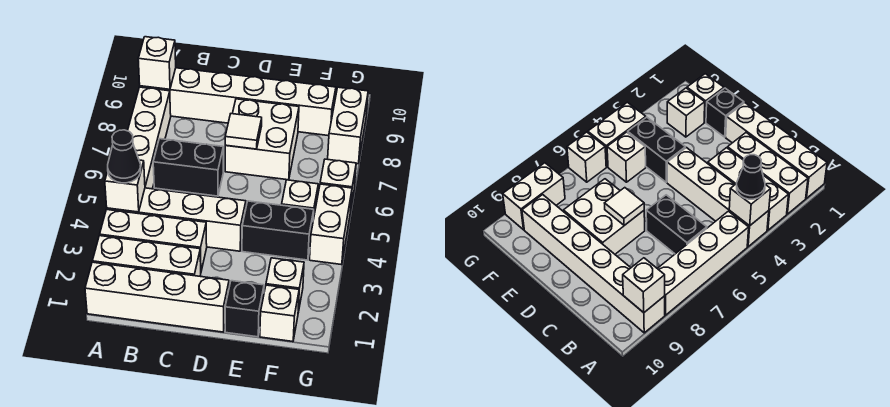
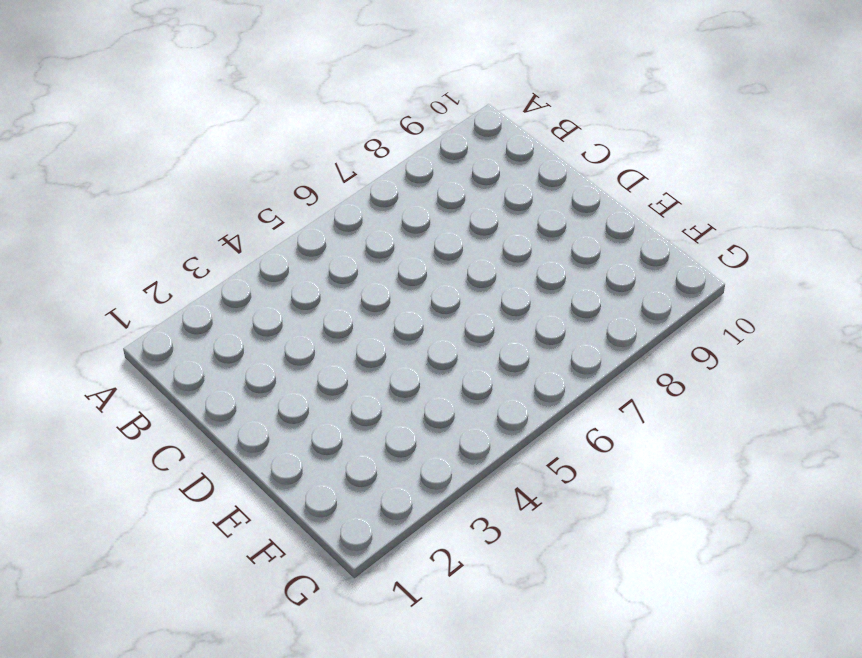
none -> white 1x4 brick [85,262,229,332]
none -> white 1x3 brick [92,236,201,276]
none -> white 1x3 brick [100,210,207,271]

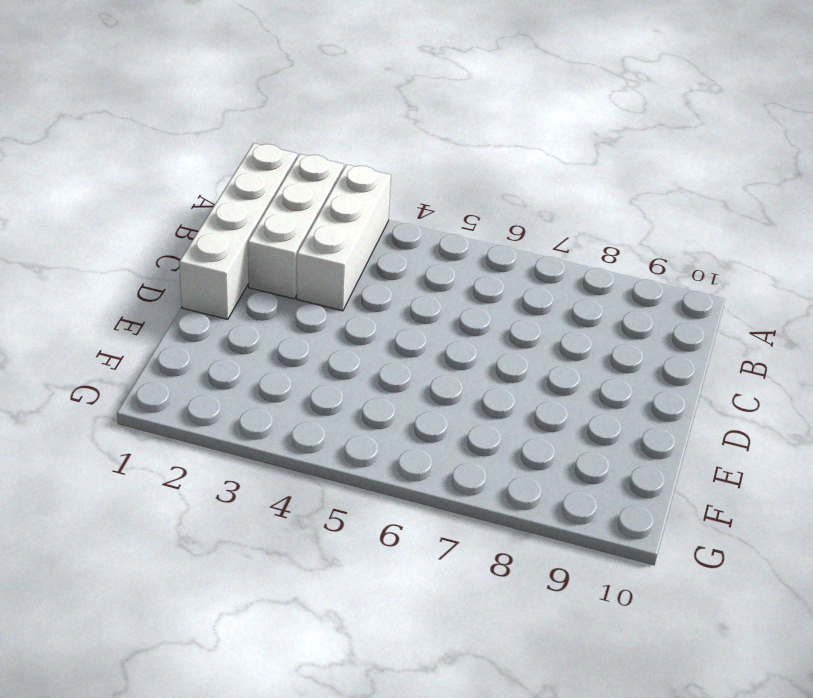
none -> white 1x4 brick [107,188,246,251]
none -> white 1x4 brick [128,87,171,189]
none -> white 1x6 brick [140,68,336,136]

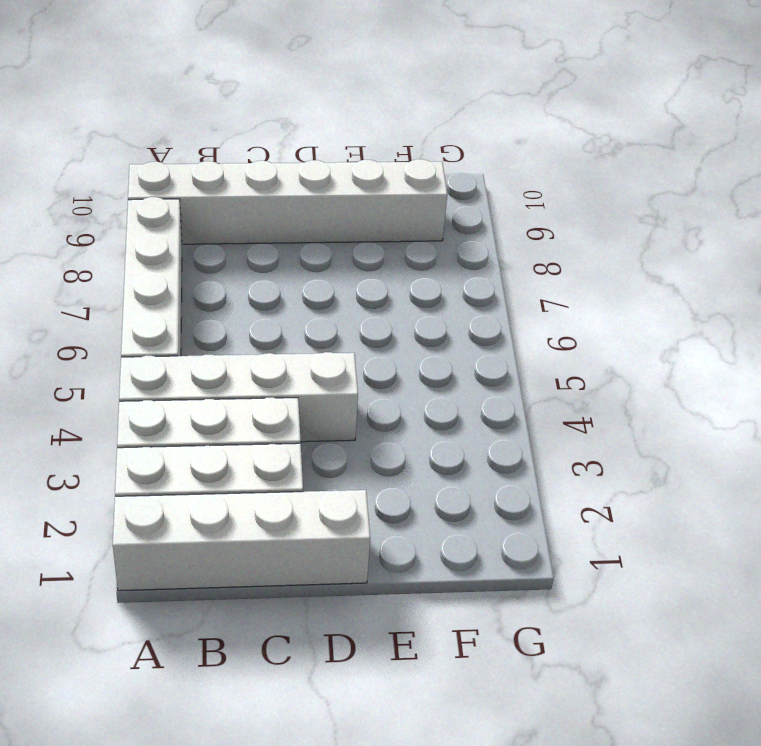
none -> black 1x2 brick [153,139,223,196]
none -> white 2x2 brick [225,99,299,180]
none -> black 1x1 brick [225,281,264,337]

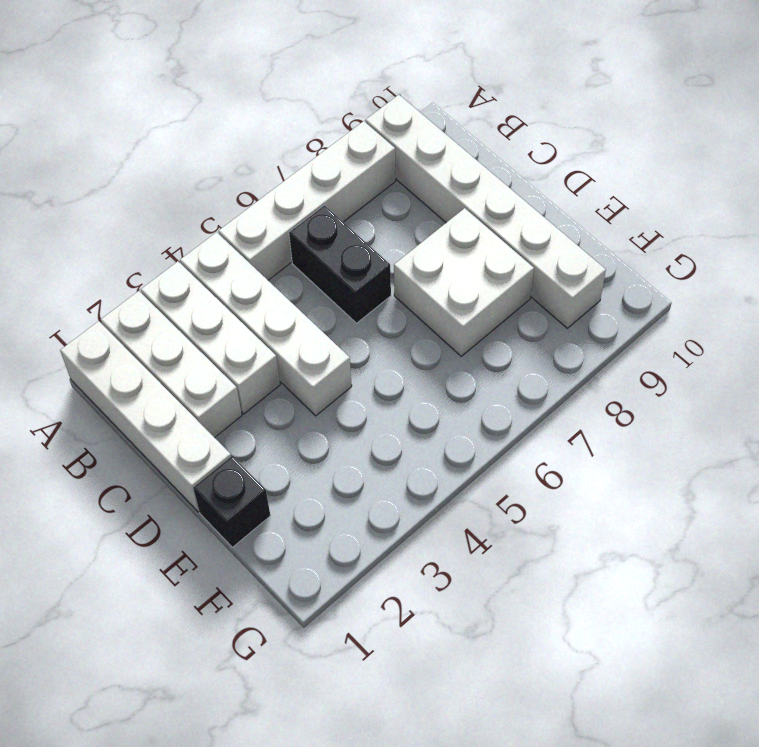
none -> black 1x2 brick [242,201,314,260]
none -> white 1x1 brick [260,285,299,342]
none -> white 1x1 brick [266,258,304,312]

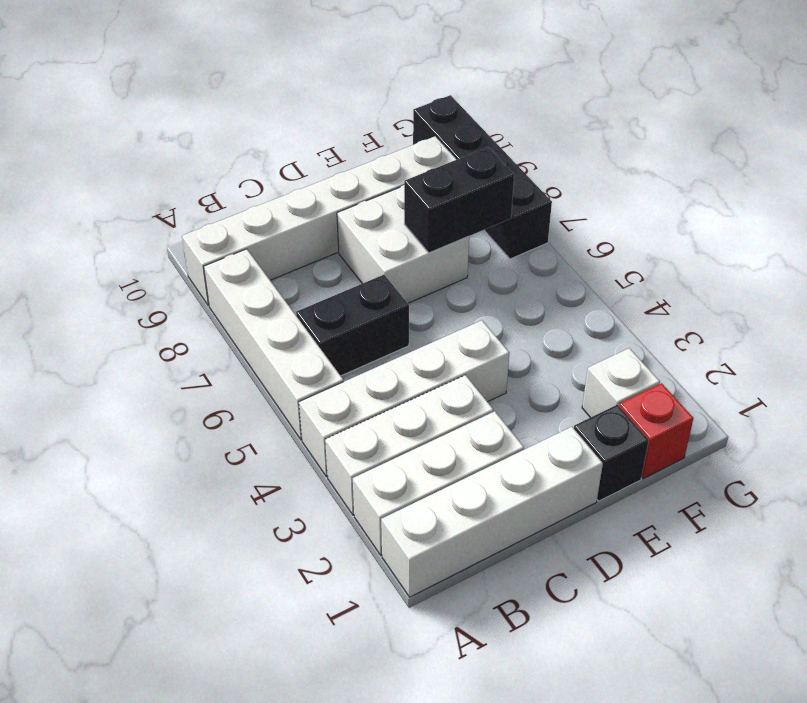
black 1x2 brick [404,147,514,253] -> black 1x2 brick moved to [242,201,314,260]
red 1x1 brick [619,383,693,478] -> white 1x1 brick [260,285,299,342]
black 1x4 brick [413,95,552,259] -> white 1x2 brick [328,87,368,164]
none -> white 1x1 brick [282,180,318,220]
none -> white 1x2 brick [310,184,352,265]
none -> white 1x1 brick [320,159,356,211]

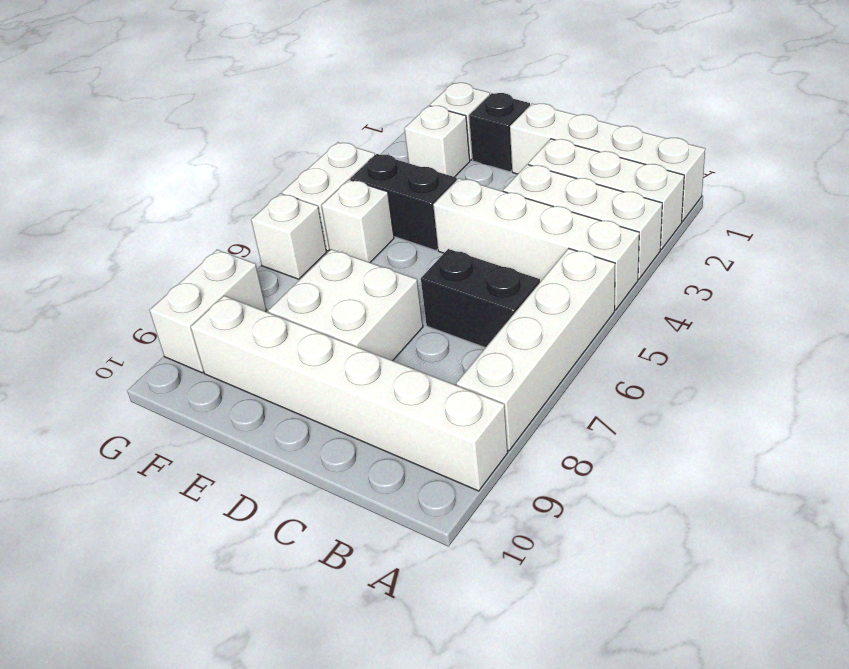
none -> white 1x1 brick [105,160,145,212]
none -> white 1x1 brick [138,37,176,89]
none -> white 1x1 tile [225,114,262,149]

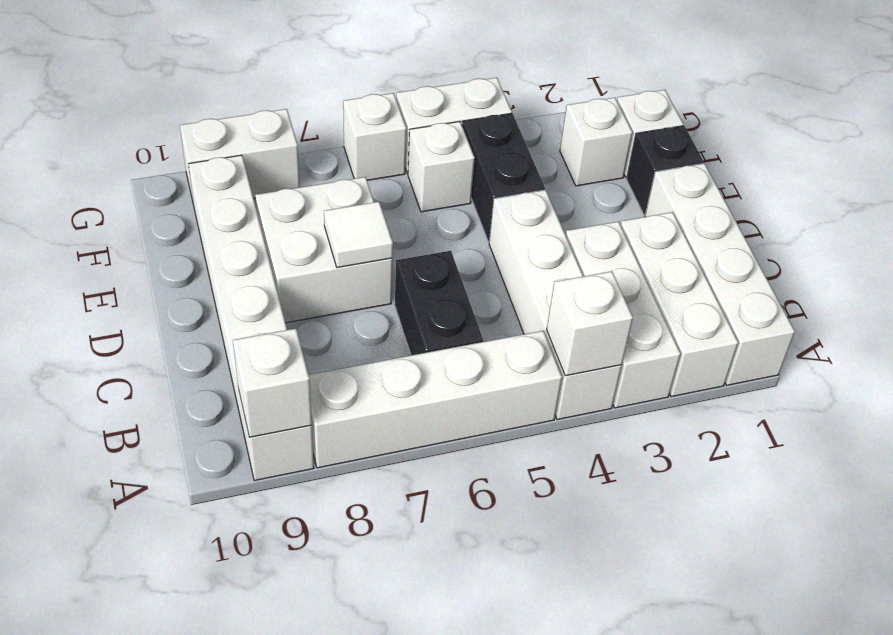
none -> black 1x1 cone [108,130,141,183]

